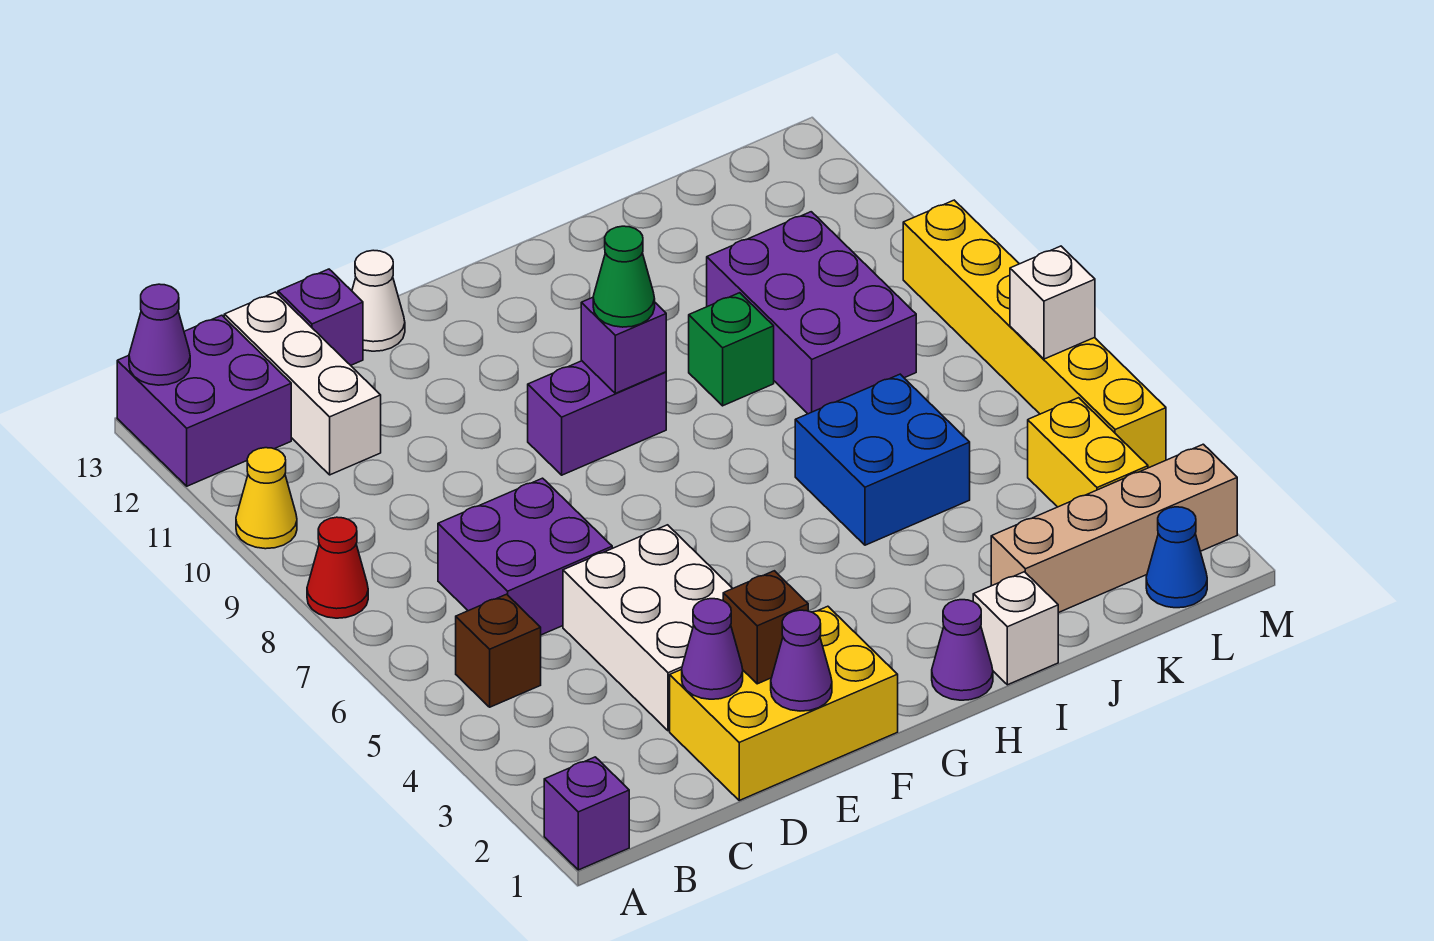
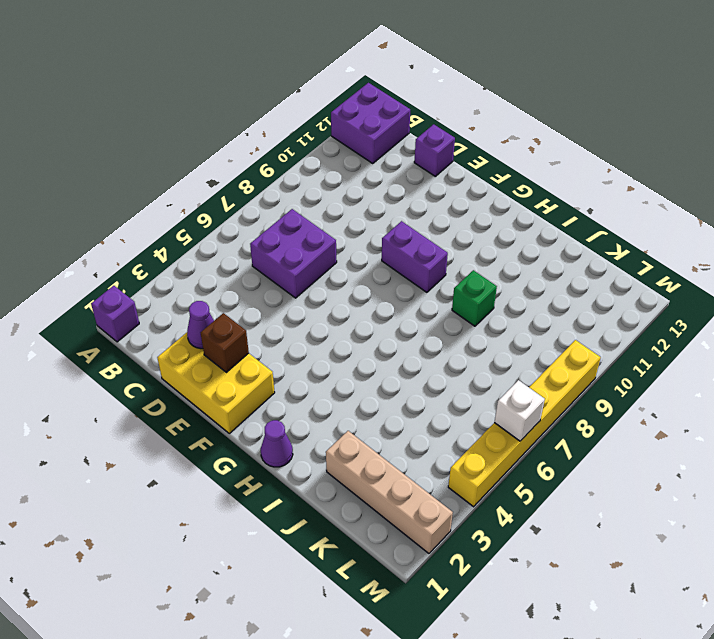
none -> red 1x1 cone [307,517,368,618]
none -> yellow 1x1 cone [236,448,297,549]
none -> brown 1x1 brick [456,594,541,707]

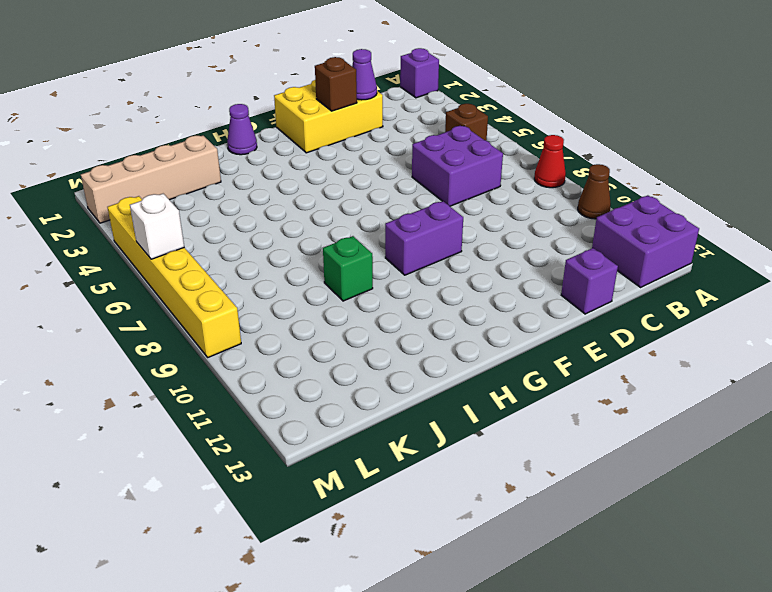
brown 1x1 cone [578,164,611,219] -> yellow 1x1 cone [236,448,297,549]
none -> white 1x3 brick [224,292,381,475]
none -> white 2x3 brick [563,525,733,731]
none -> white 1x1 cone [352,250,405,351]

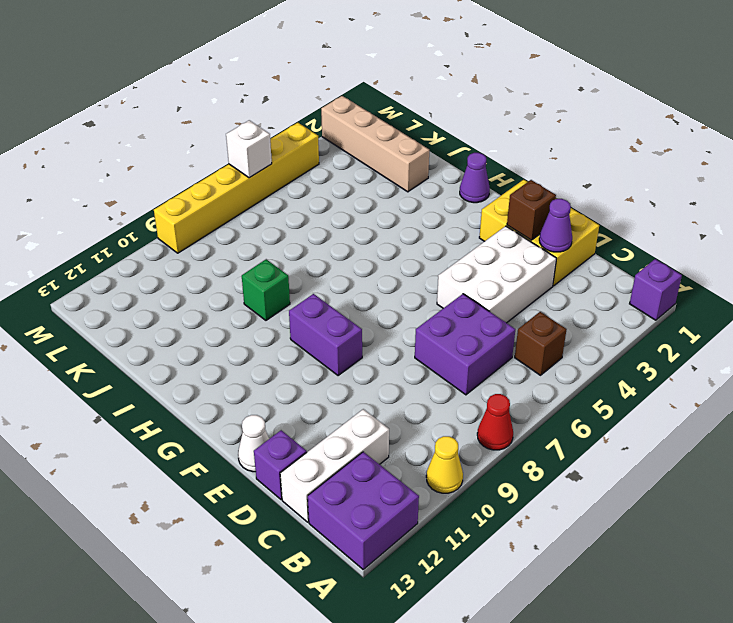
none -> white 1x1 brick [973,572,1058,685]
none -> blue 2x2 brick [795,374,970,545]
none -> purple 2x3 brick [707,212,916,414]

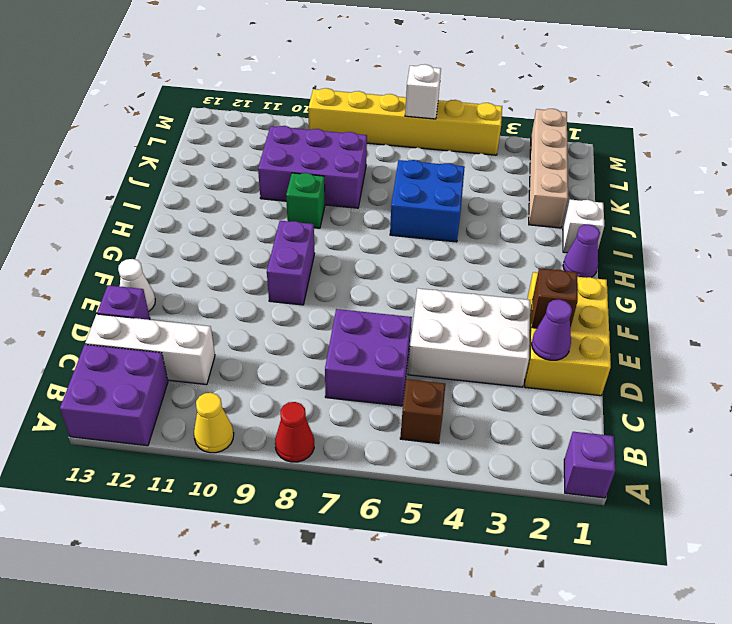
none -> blue 1x1 cone [1146,507,1207,608]
none -> yellow 1x2 brick [1028,398,1148,507]
none -> purple 1x1 cone [129,284,190,385]

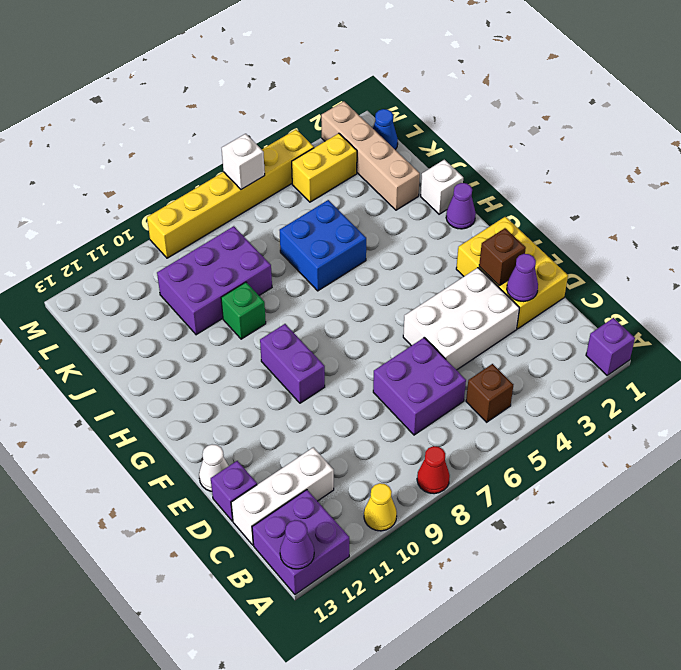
none -> purple 1x1 cone [771,610,832,711]
none -> purple 1x1 brick [581,298,666,393]
none -> green 1x1 cone [593,226,655,327]

